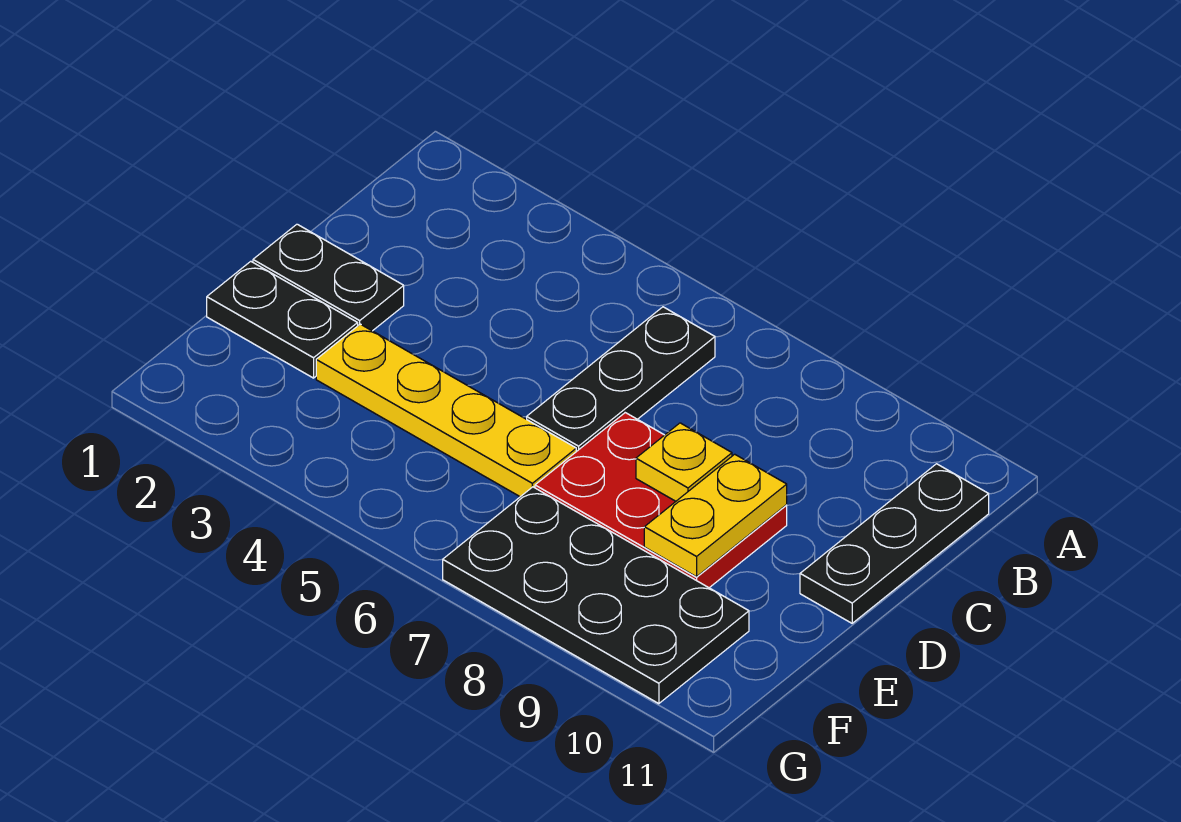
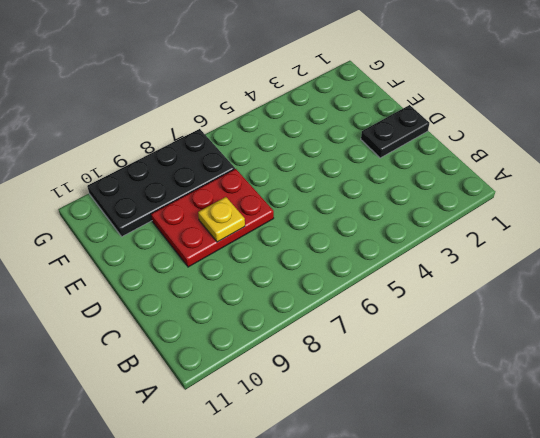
none -> black 1x3 plate [527,307,715,452]
none -> black 1x3 plate [800,464,989,623]

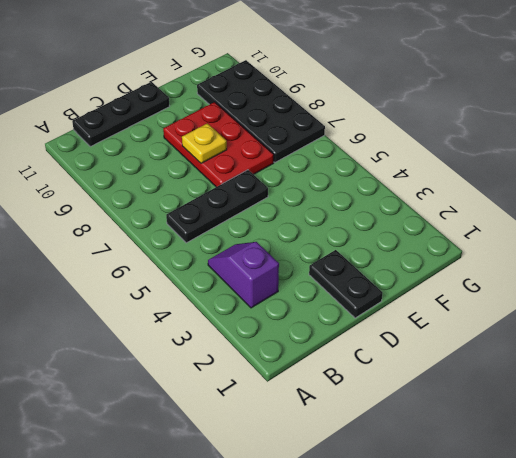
purple 1x2 slope [208,242,279,308] -> none
none -> black 1x2 plate [207,261,358,378]
none -> yellow 1x4 plate [316,324,576,497]

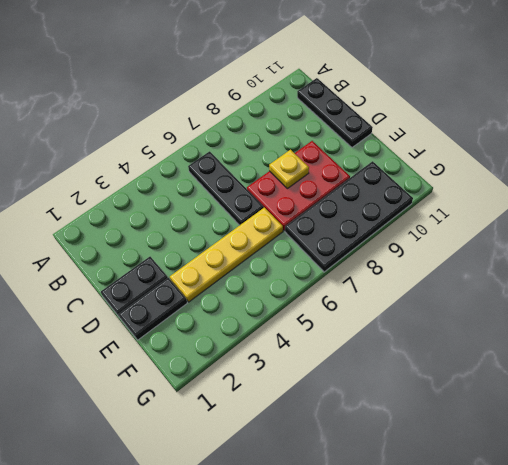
none -> yellow 1x2 plate [644,454,787,577]

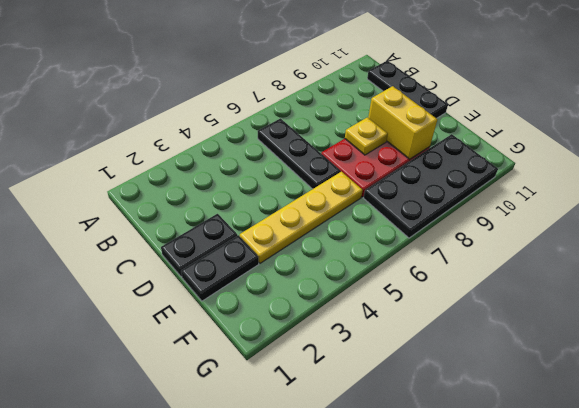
yellow 1x2 brick [368,86,437,159] -> yellow 1x2 plate [644,454,787,577]

